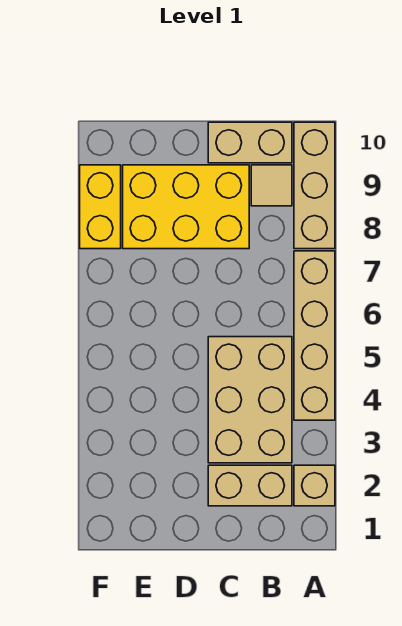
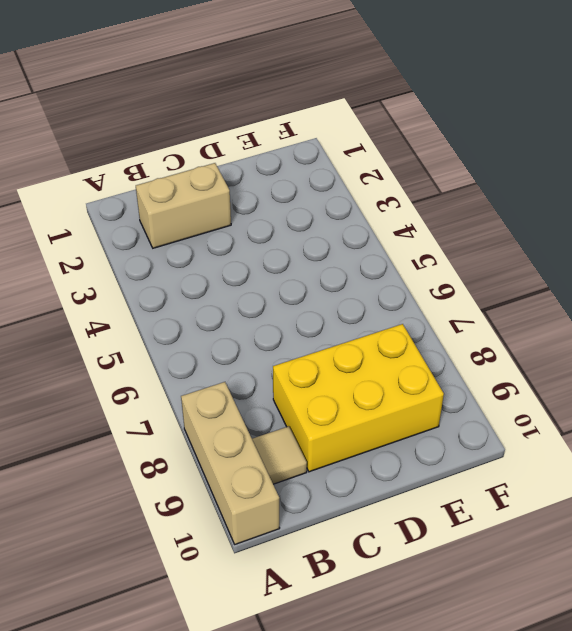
none -> tan 1x1 brick [294,465,335,506]
none -> tan 1x4 brick [294,251,335,420]

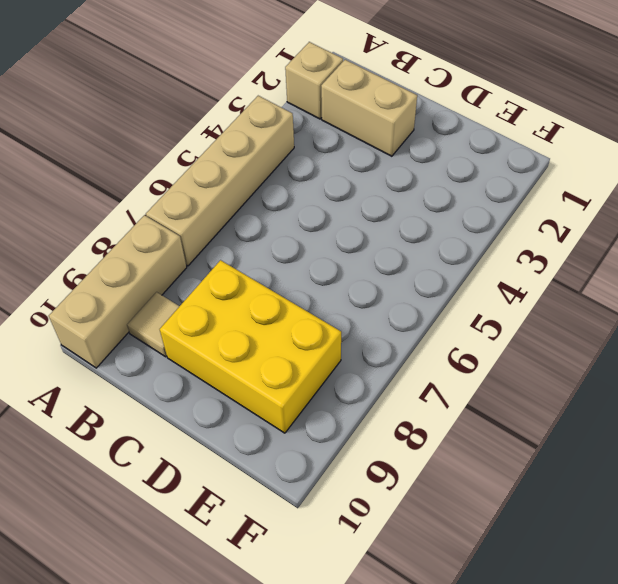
none -> tan 2x3 brick [208,337,292,463]
none -> tan 1x2 brick [208,122,292,163]

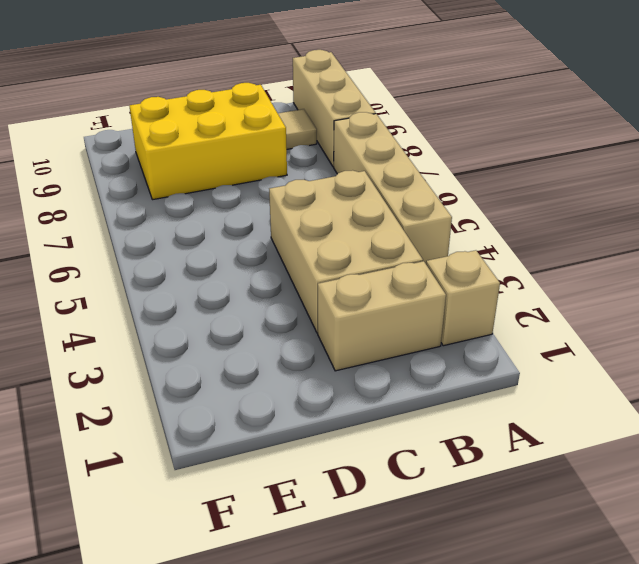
none -> tan 1x2 brick [208,122,292,163]
none -> yellow 1x2 brick [80,165,121,249]

